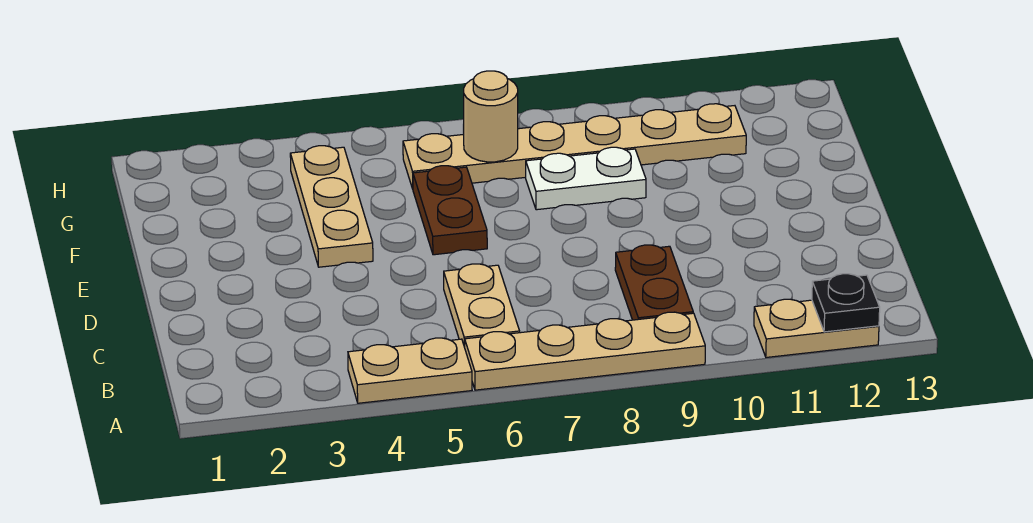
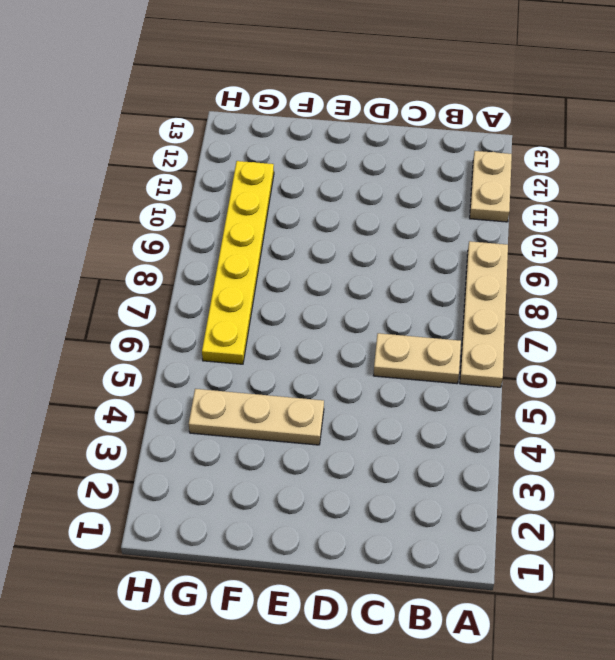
yellow 1x6 plate [202,161,274,364] -> tan 1x6 plate [403,104,746,189]
none -> tan 1x2 plate [348,338,472,403]
none -> brown 1x2 plate [615,245,693,320]

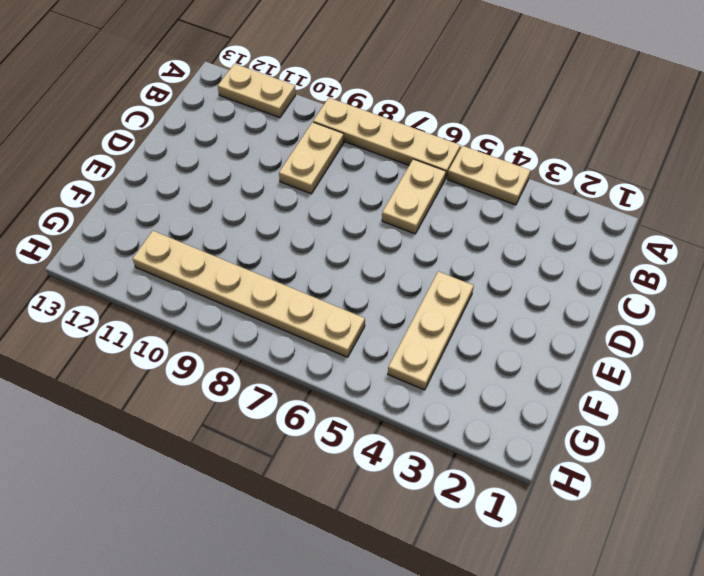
tan 1x2 plate [279,122,344,194] -> brown 1x2 plate [615,245,693,320]
none -> brown 1x2 plate [413,166,487,255]
none -> white 1x2 plate [526,147,646,210]

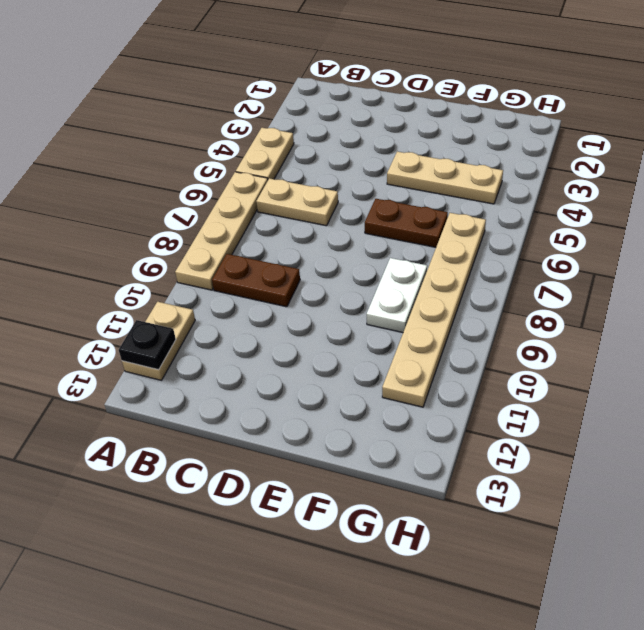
none -> tan 1x1 round brick [464,71,518,162]

